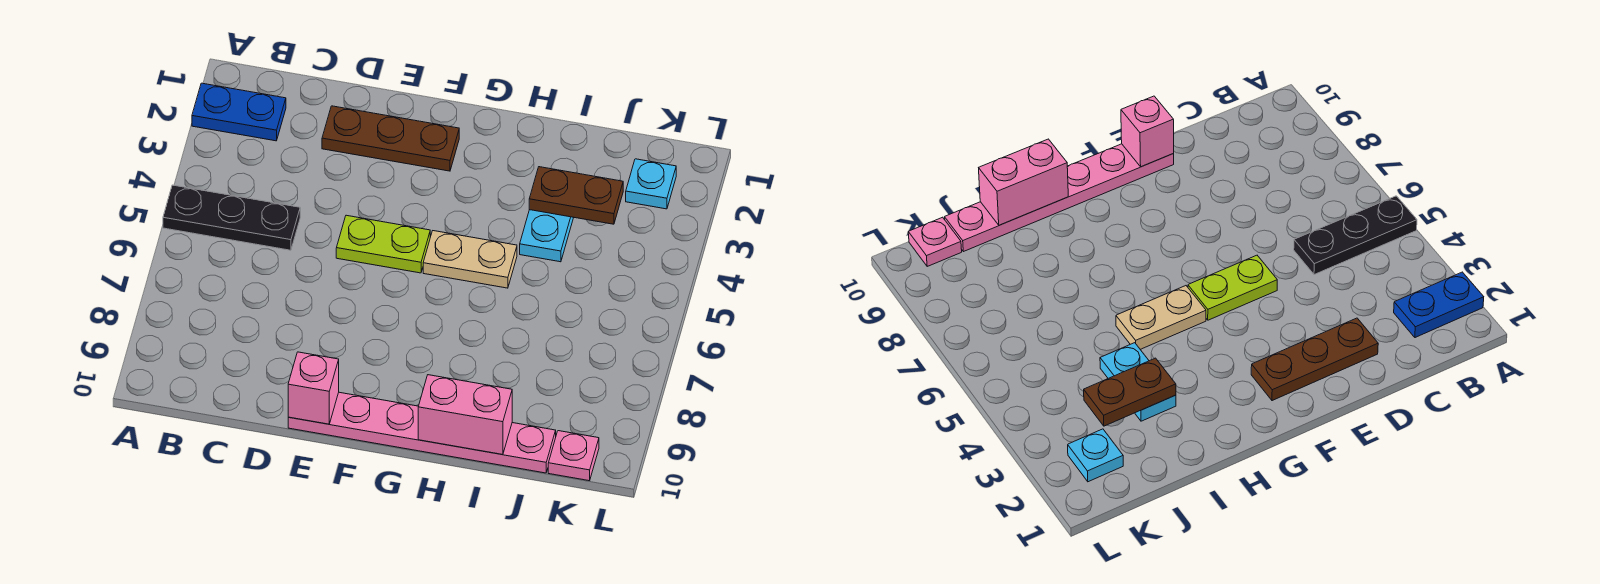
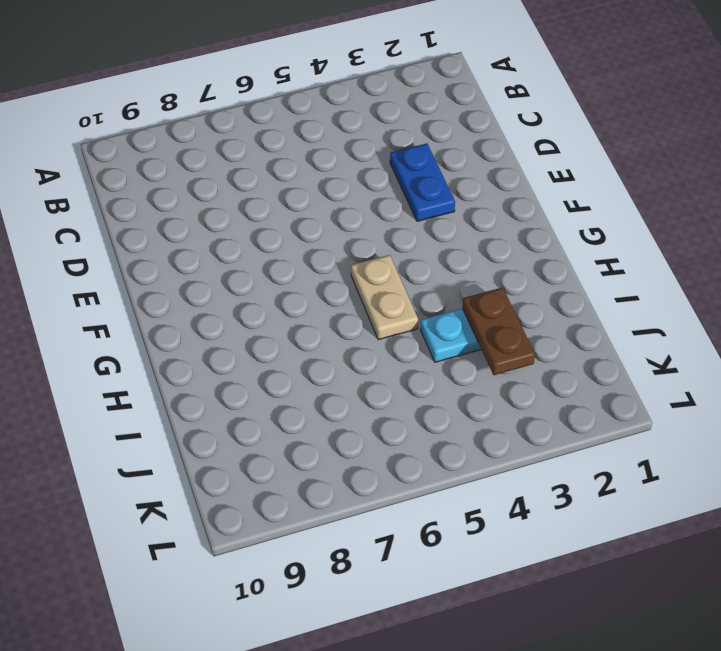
blue 1x2 plate [390,143,455,221] -> blue 1x2 plate moved to [192,83,286,141]
none -> black 1x3 plate [163,185,300,250]
none -> brown 1x3 plate [322,106,459,171]
none -> lime 1x2 plate [336,215,430,273]

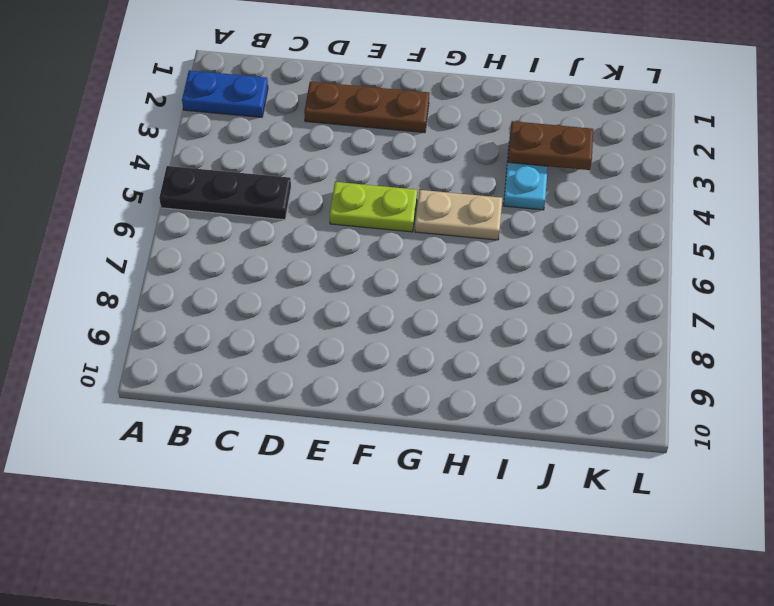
none -> pink 1x6 plate [288,392,556,473]
none -> cyan 1x1 plate [626,159,676,209]
none -> pink 1x1 plate [548,431,599,481]

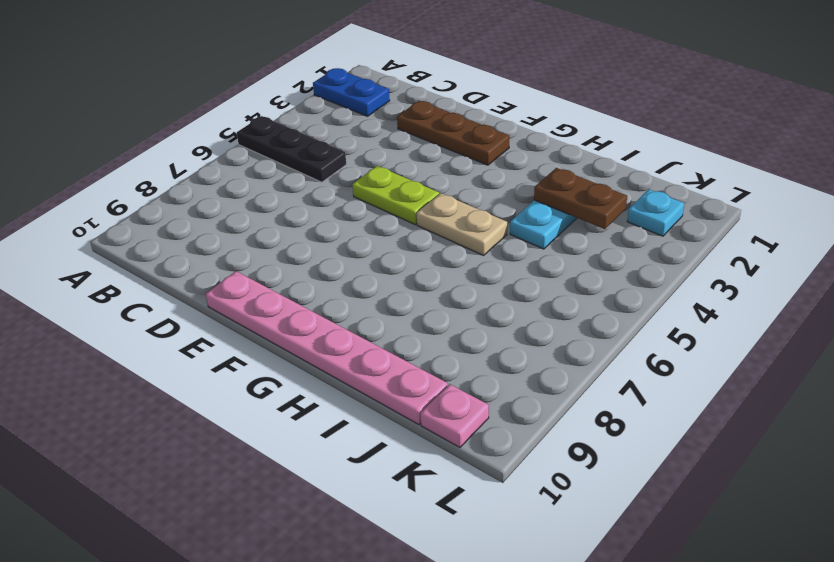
none -> pink 1x1 brick [288,352,339,424]
none -> pink 1x2 brick [418,375,512,455]

